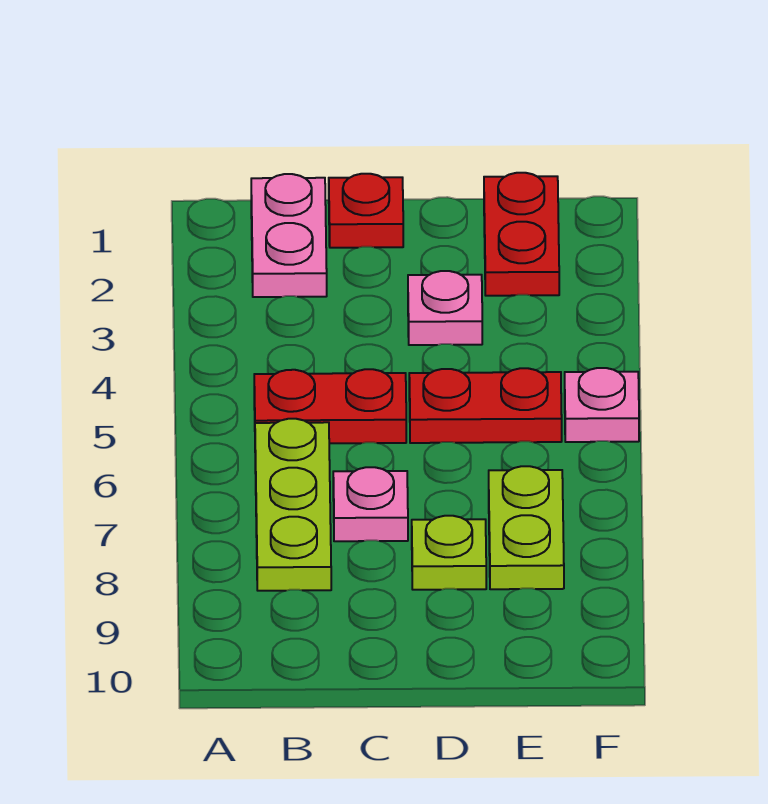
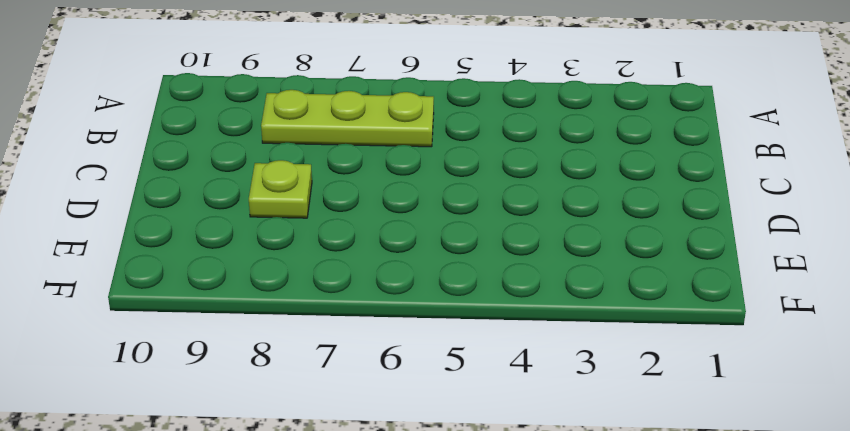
none -> pink 1x2 plate [251,174,327,297]
none -> red 1x2 plate [254,369,406,443]

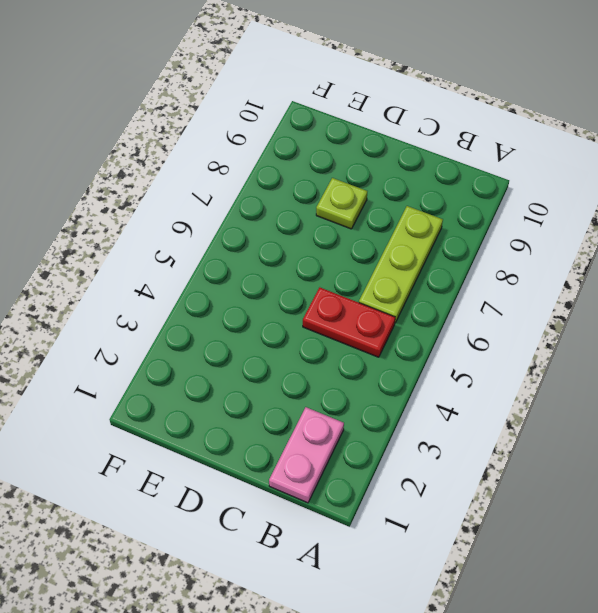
none -> red 1x1 plate [329,174,403,248]
none -> pink 1x1 plate [333,467,408,541]

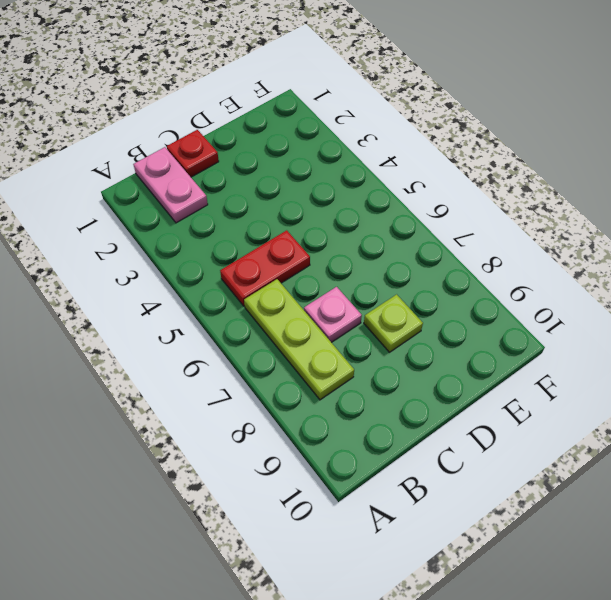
none -> pink 1x1 plate [408,271,482,345]
none -> red 1x2 plate [409,368,562,443]

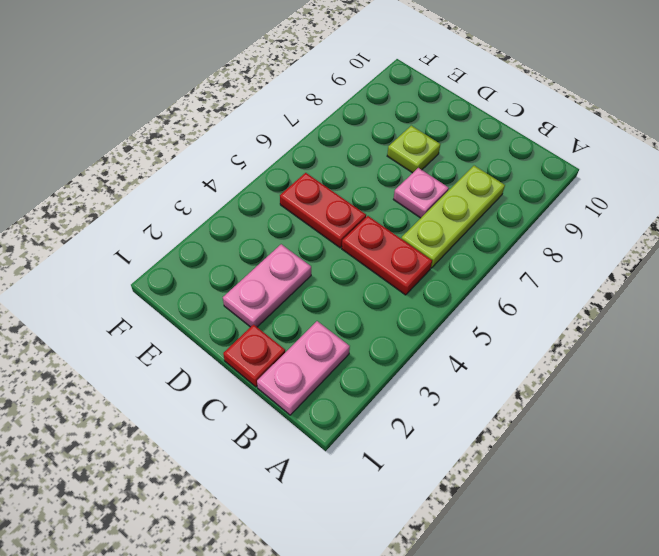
pink 1x2 plate [223,244,311,327] -> pink 1x1 plate [408,271,482,345]
none -> red 1x2 plate [484,173,559,296]
none -> lime 1x2 plate [489,466,564,589]

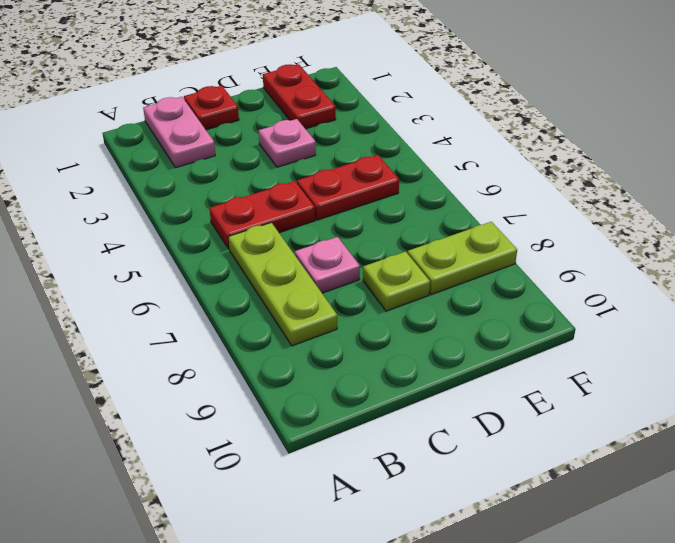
lime 1x2 plate [408,222,517,295] -> lime 1x2 plate turned to [489,466,564,589]
none -> pink 1x1 plate [565,368,639,442]

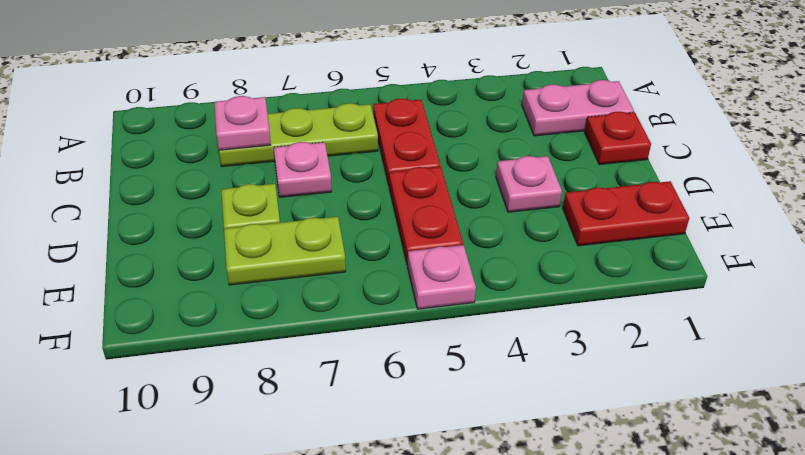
pink 1x1 plate [214,96,271,150] -> none

